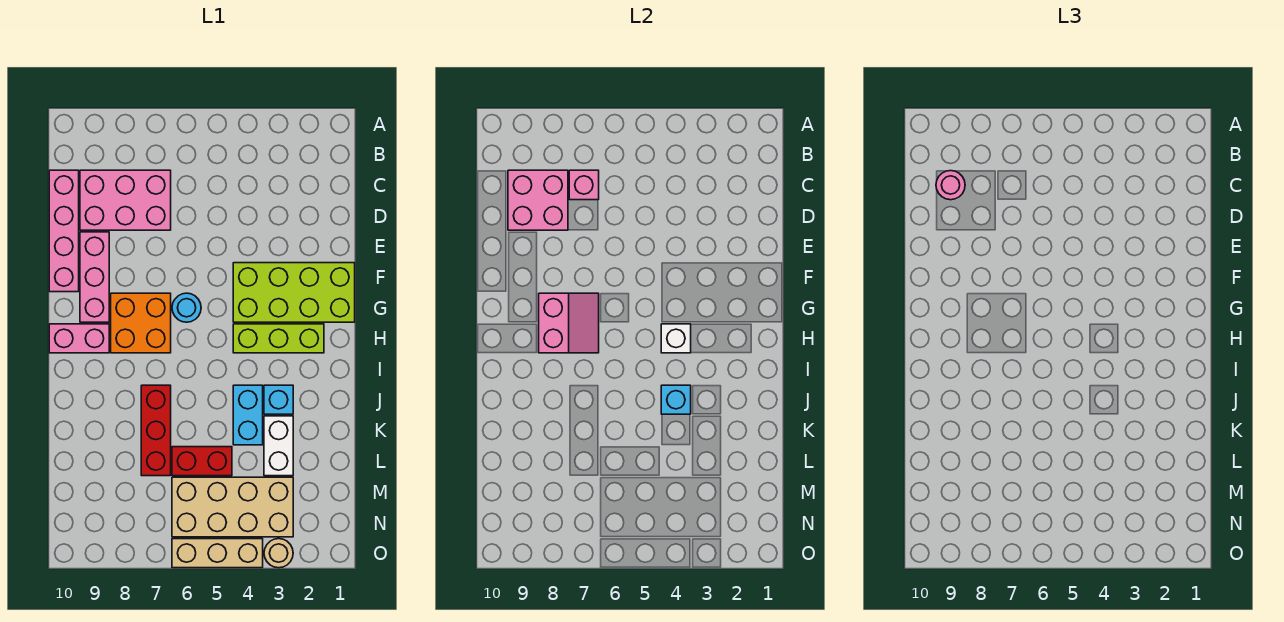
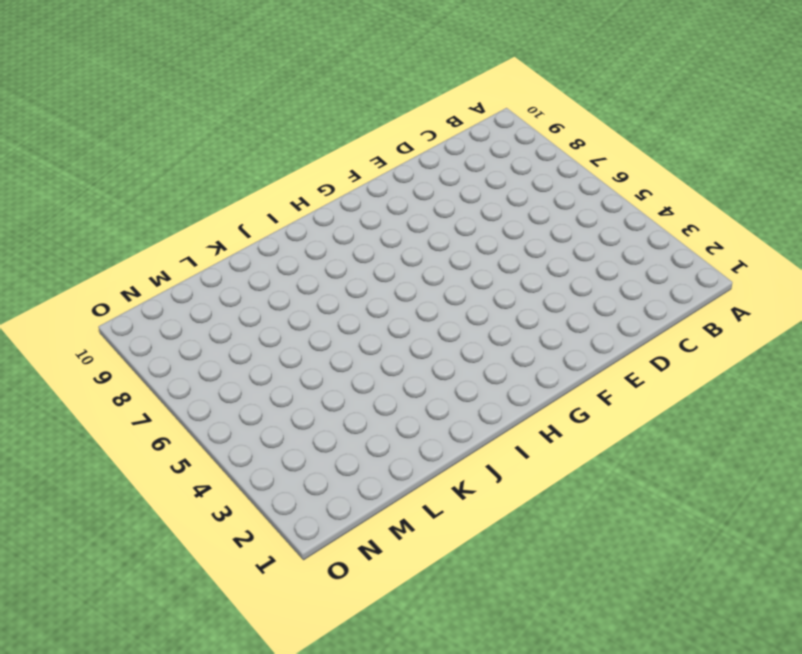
none -> pink 2x3 brick [80,170,171,230]
none -> pink 1x4 brick [49,170,79,292]
none -> pink 1x3 brick [80,232,109,322]

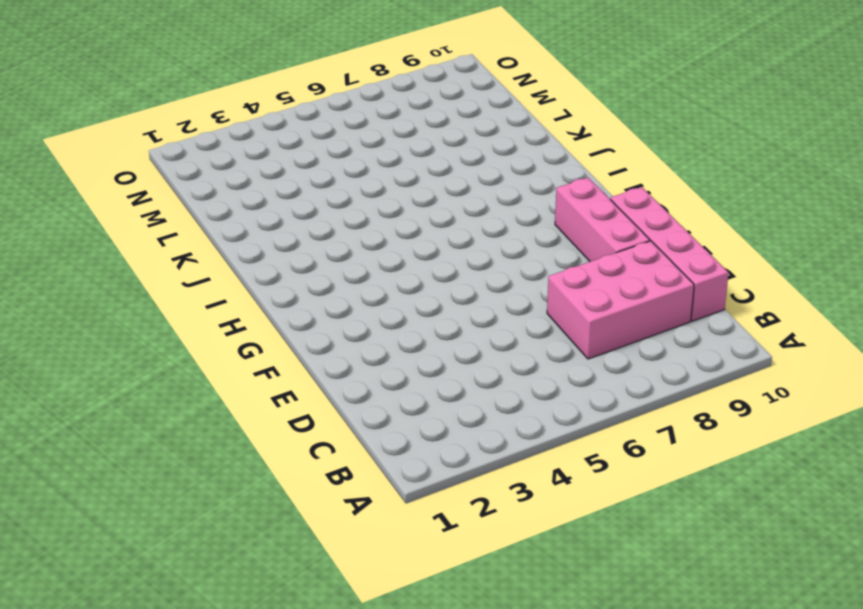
none -> lime 2x4 brick [233,263,355,322]
none -> cyan 1x1 round brick [172,293,201,322]
none -> orange 2x2 brick [111,293,171,353]

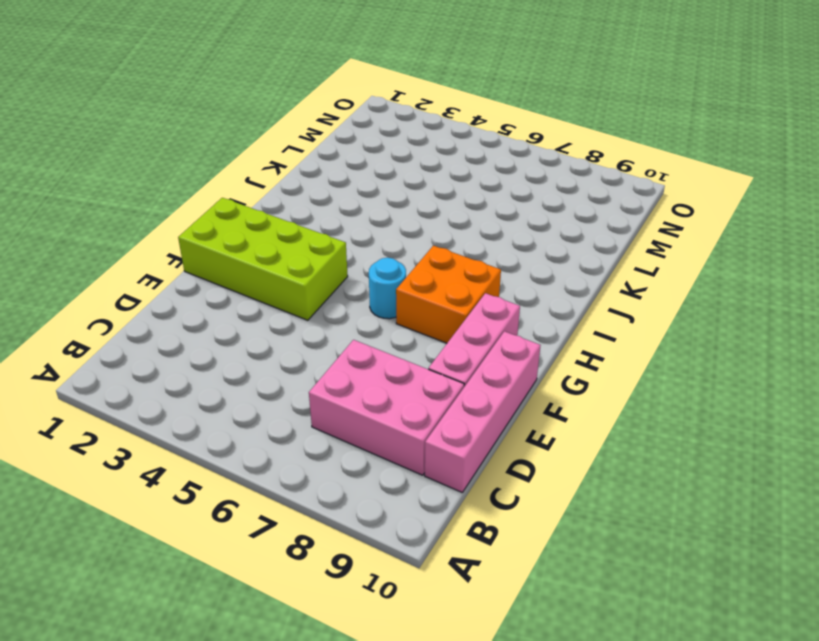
none -> lime 1x3 brick [233,324,324,353]
none -> pink 1x2 brick [49,324,109,353]
none -> cyan 1x1 brick [264,385,293,414]

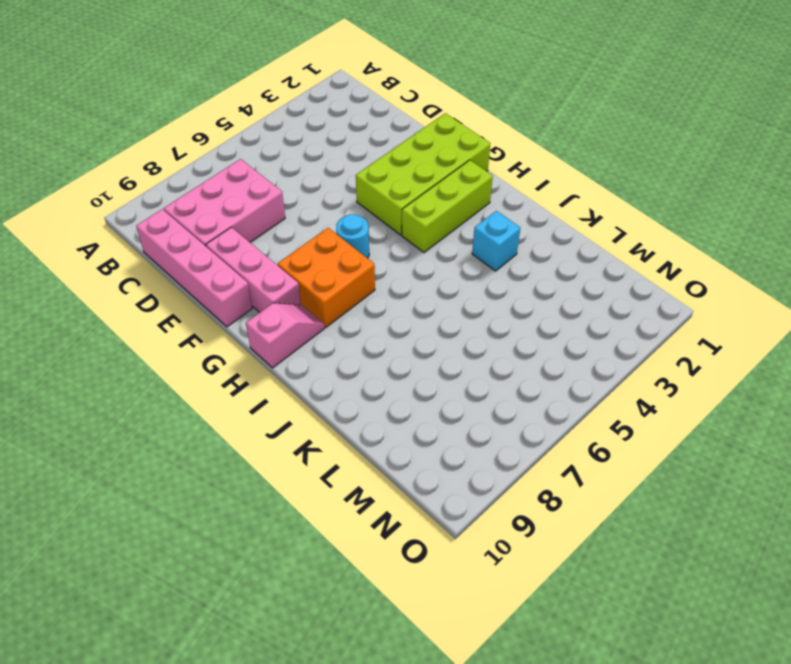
pink 1x2 slope [246,303,325,368] -> pink 1x2 brick [49,324,109,353]
none -> cyan 1x2 brick [233,385,263,445]
none -> red 1x3 brick [141,385,171,476]
none -> white 1x2 brick [264,416,293,476]

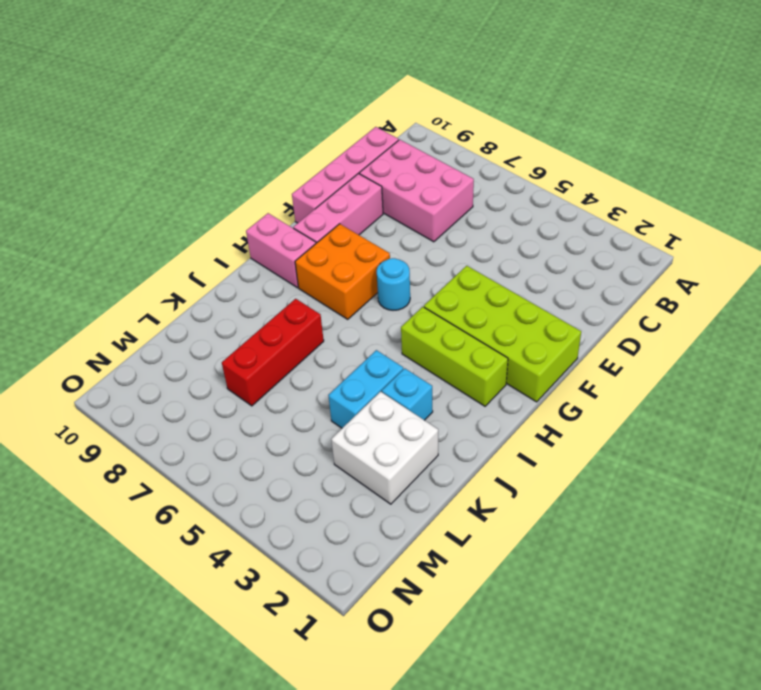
white 2x2 brick [331,392,438,504] -> white 1x2 brick [264,416,293,476]
none -> red 1x2 brick [172,447,232,476]
none -> tan 2x4 brick [172,477,293,537]
none -> tan 1x1 round brick [264,539,293,568]

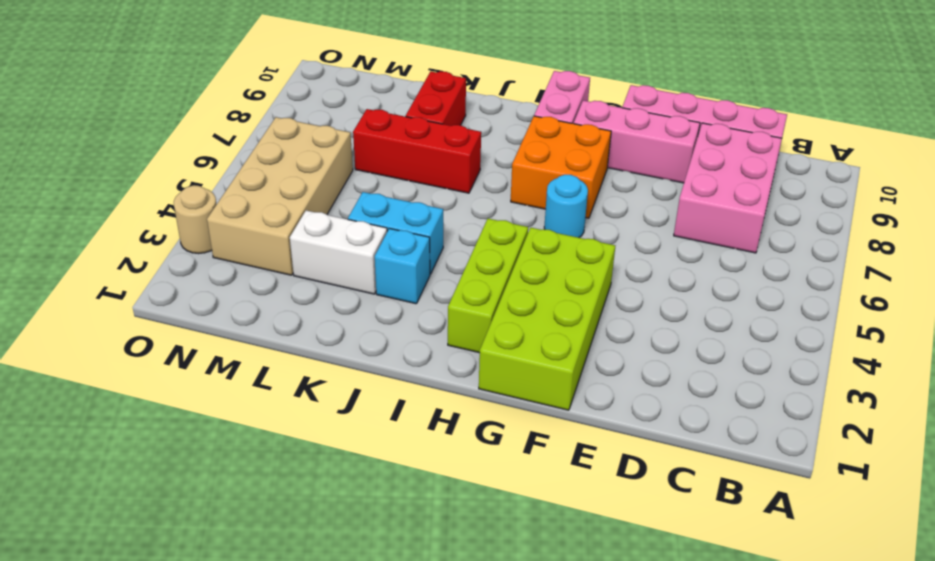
red 1x2 brick [406,72,466,126] -> red 1x2 brick moved to [172,447,232,476]
none -> tan 1x3 brick [172,539,263,568]
none -> pink 1x1 brick [569,170,599,200]
none -> pink 2x2 brick [508,170,568,230]

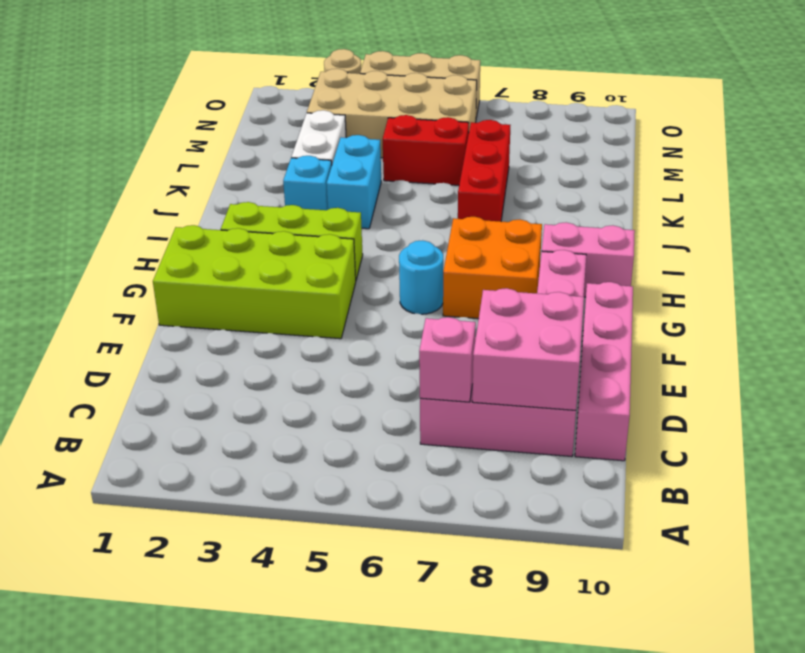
none -> pink 2x2 slope [539,293,599,353]
none -> white 1x1 brick [661,324,691,353]
none -> cyan 1x1 brick [661,385,691,414]

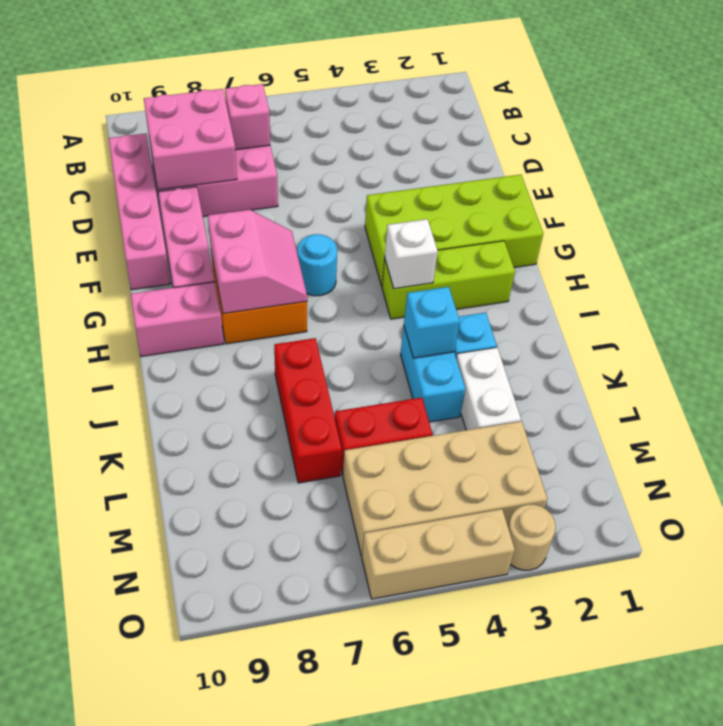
none -> pink 1x1 round brick [936,171,965,200]

